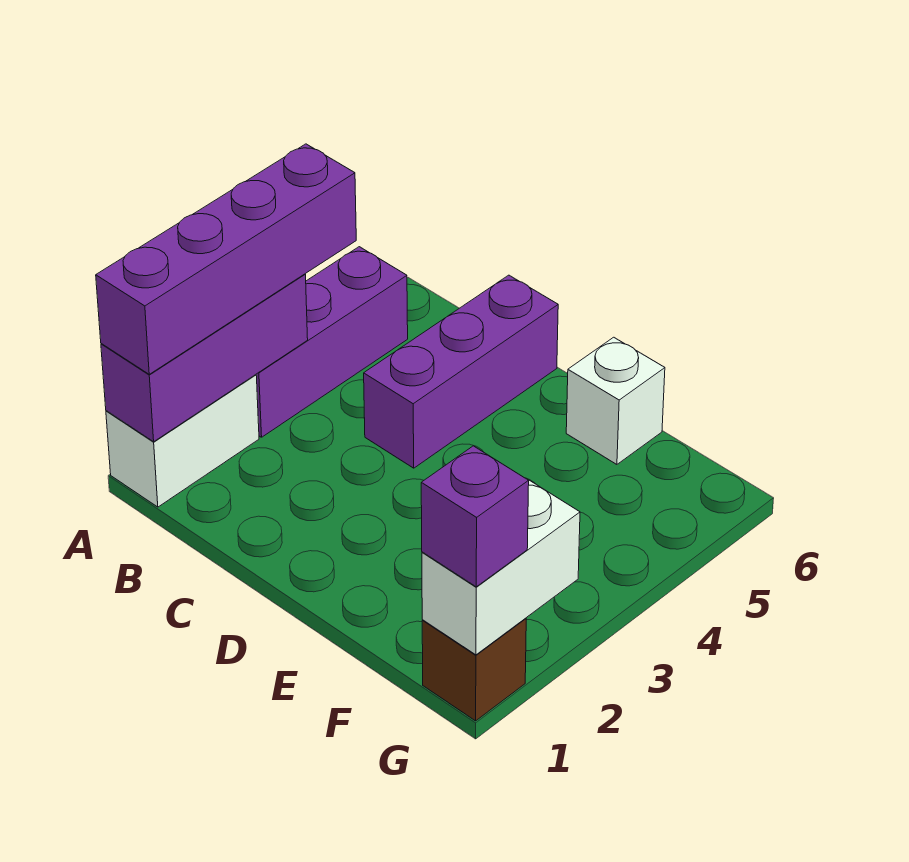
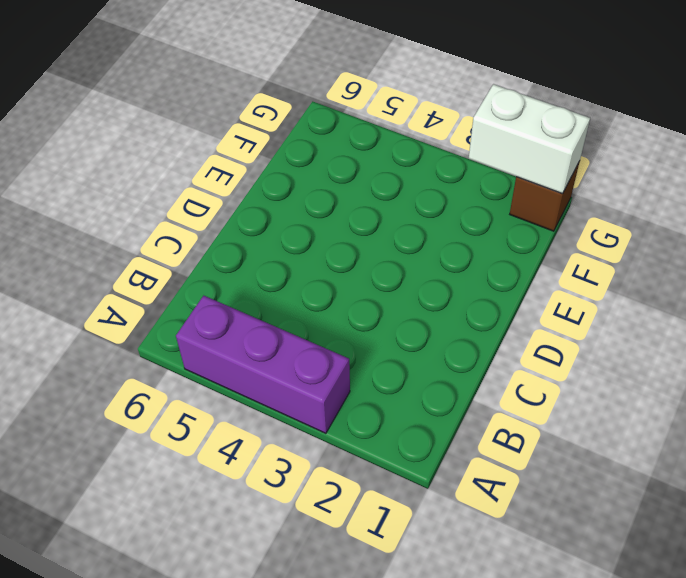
none -> white 1x2 brick [106,375,259,507]
none -> purple 1x3 brick [364,275,558,468]

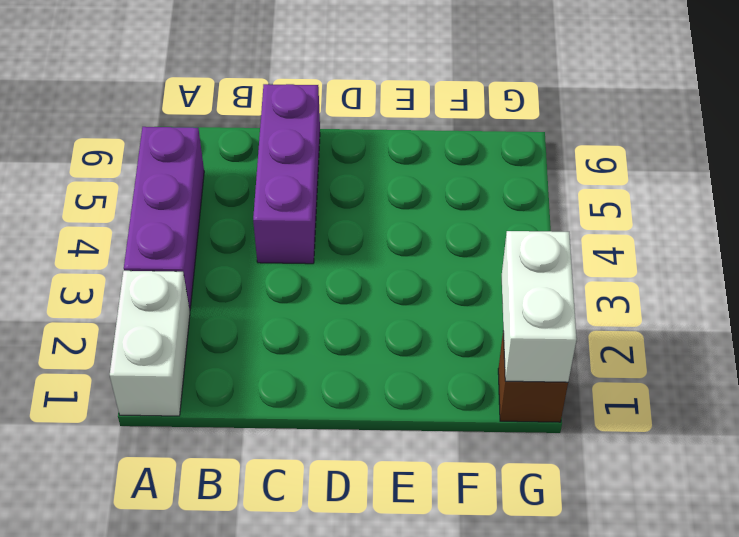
none -> white 1x1 brick [566,337,665,464]
none -> purple 1x3 brick [101,274,308,442]

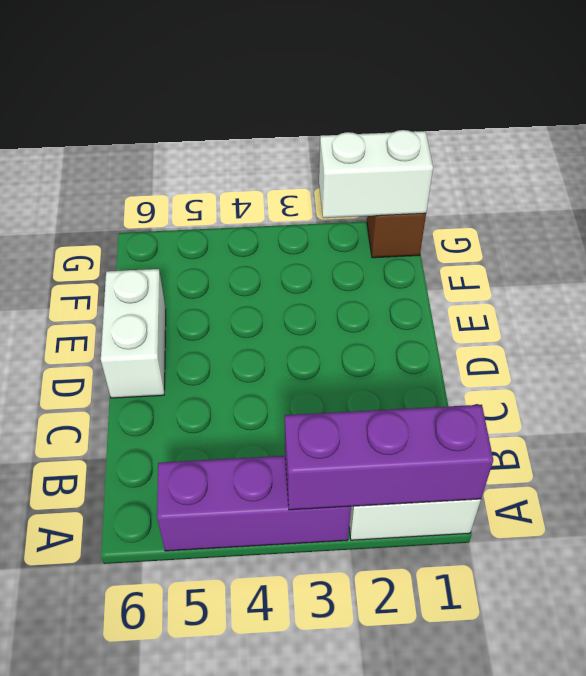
white 1x2 brick [101,269,166,398] -> white 1x1 brick [566,337,665,464]
none -> purple 1x3 brick [364,275,558,468]
none -> purple 1x4 brick [96,144,356,374]

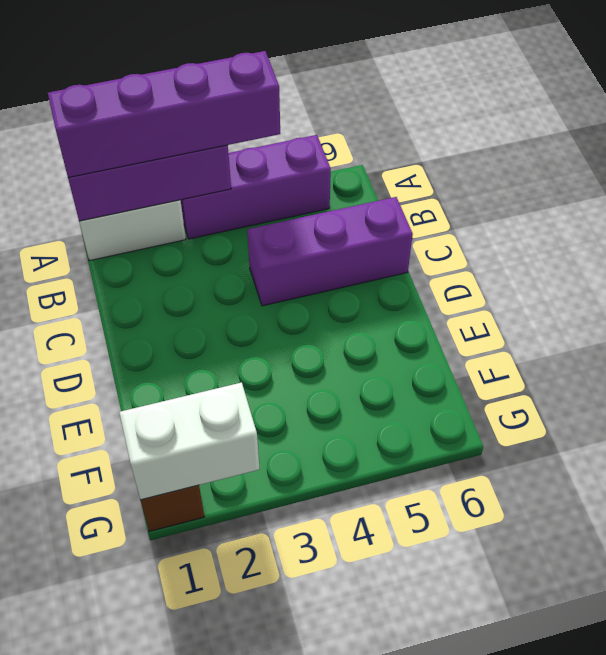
none -> white 1x1 brick [566,337,665,464]
none -> purple 1x1 brick [421,446,529,587]

